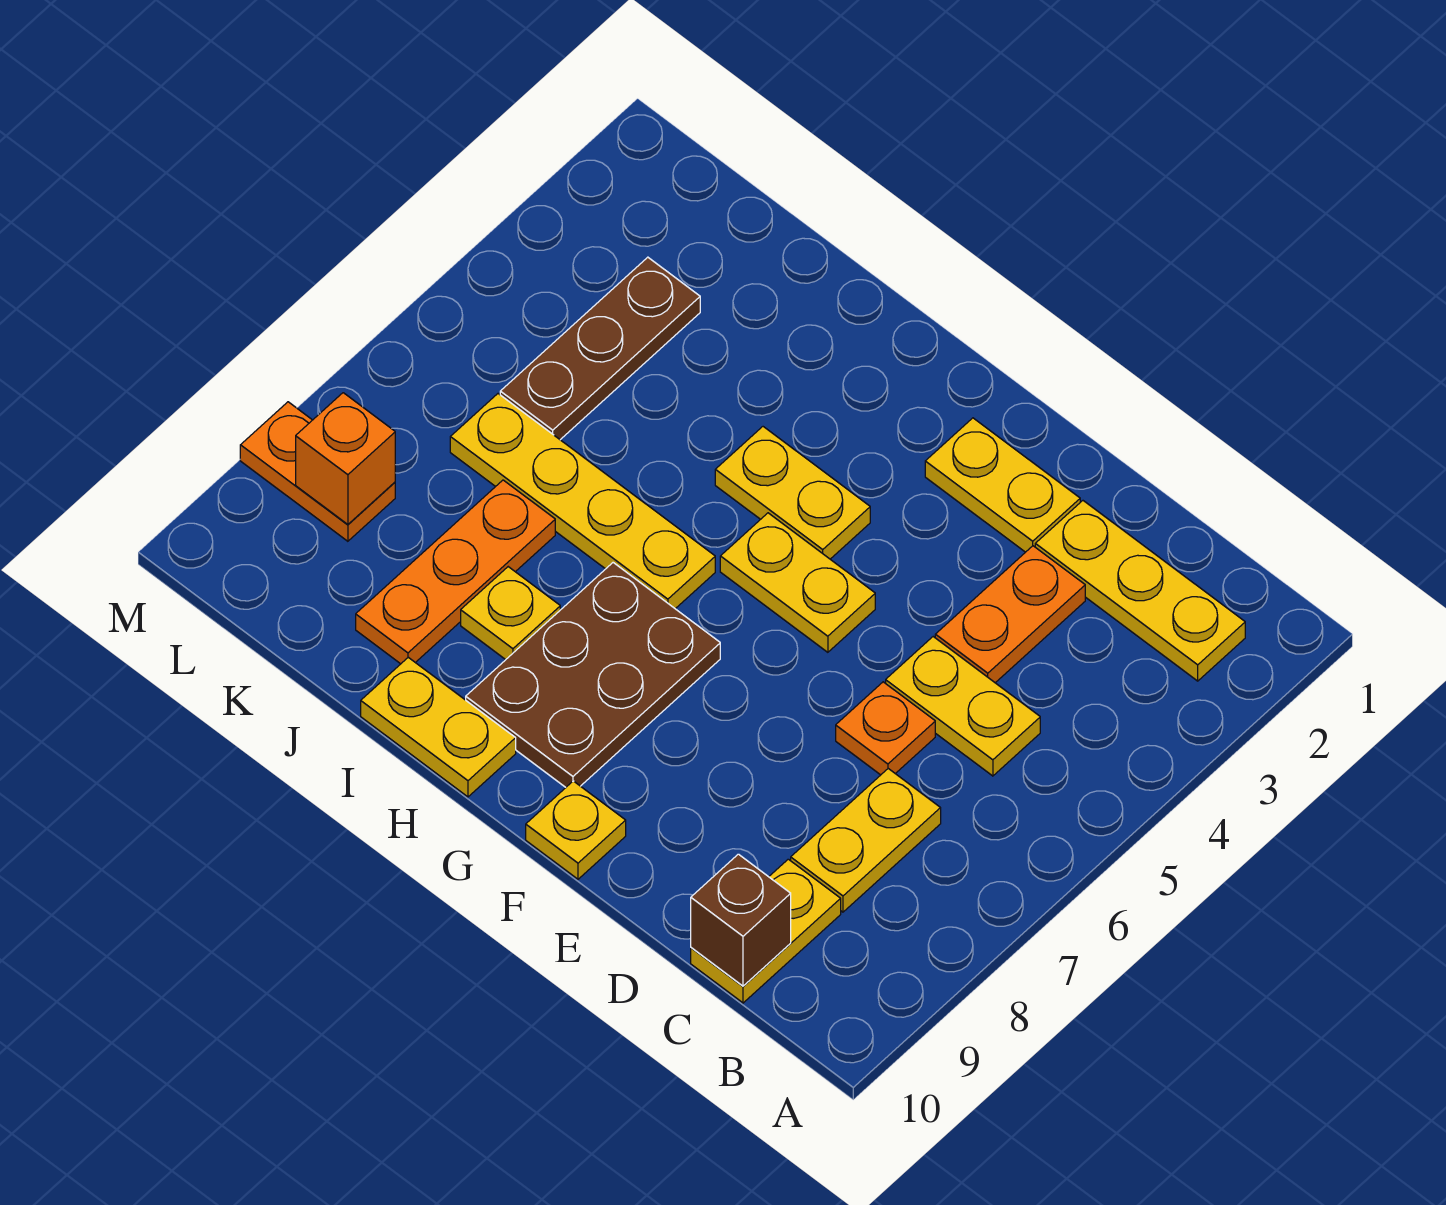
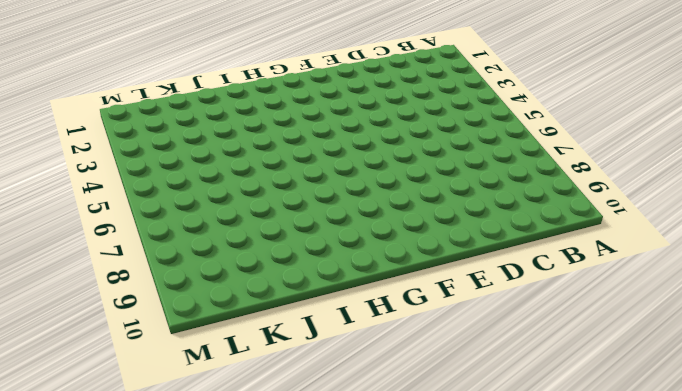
none -> yellow 1x3 plate [1035,501,1245,681]
none -> yellow 1x2 plate [886,637,1040,776]
none -> yellow 1x2 plate [791,769,941,912]

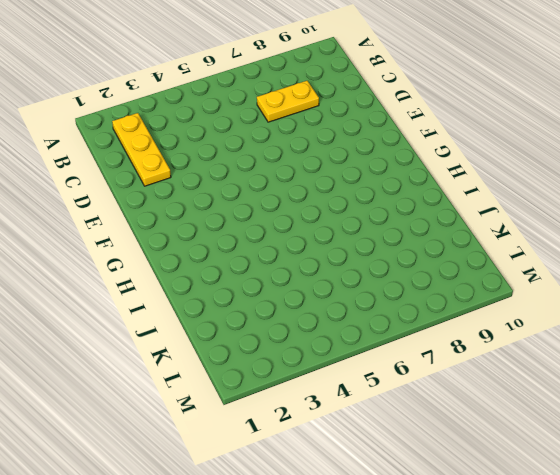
none -> yellow 1x2 plate [886,637,1040,776]
none -> yellow 1x2 plate [691,859,841,1003]
none -> orange 1x2 plate [935,546,1085,683]

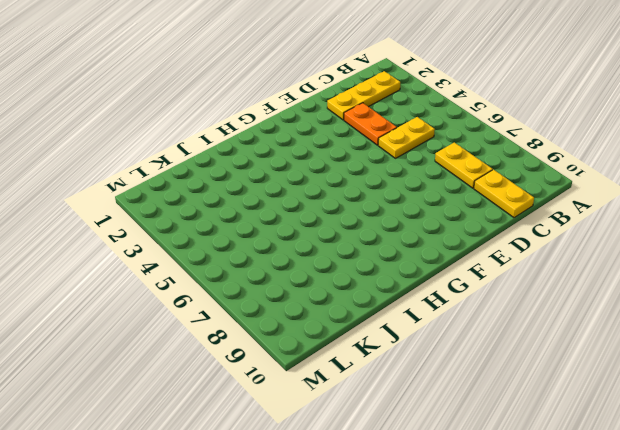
none -> orange 1x1 plate [836,682,935,775]
none -> yellow 1x2 plate [925,418,1080,552]
none -> yellow 1x2 plate [720,513,875,652]

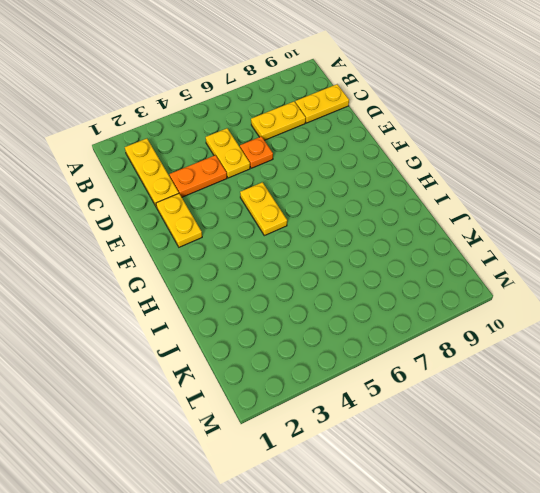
none -> yellow 1x1 plate [526,781,626,879]
none -> yellow 1x2 plate [715,427,870,559]
none -> brown 2x3 plate [466,563,720,787]

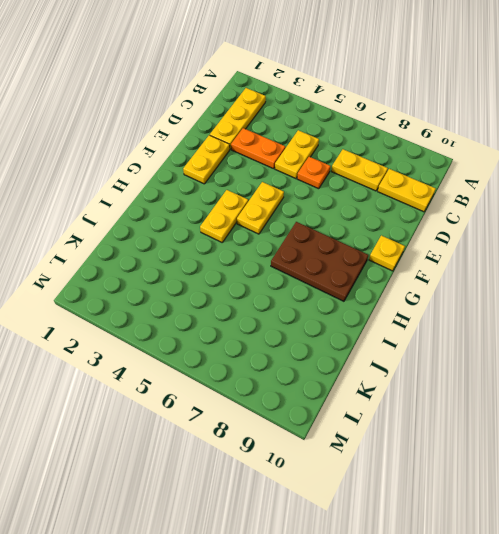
none -> yellow 1x4 plate [450,394,715,609]
none -> yellow 1x2 plate [361,657,516,797]
none -> yellow 1x1 plate [461,567,560,660]

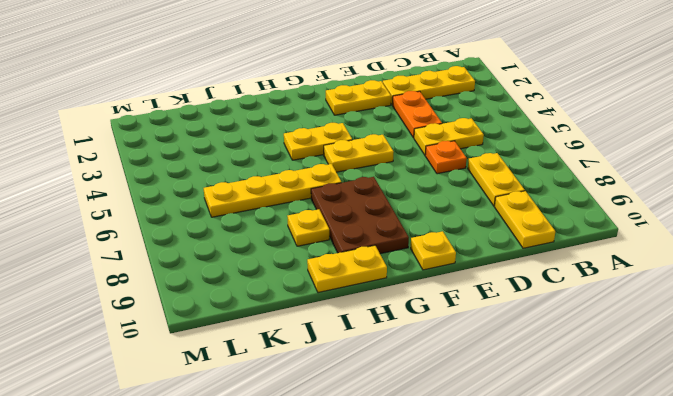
none -> orange 1x3 plate [356,480,555,664]
none -> brown 1x3 plate [500,257,700,440]
none -> orange 1x2 plate [240,402,395,541]

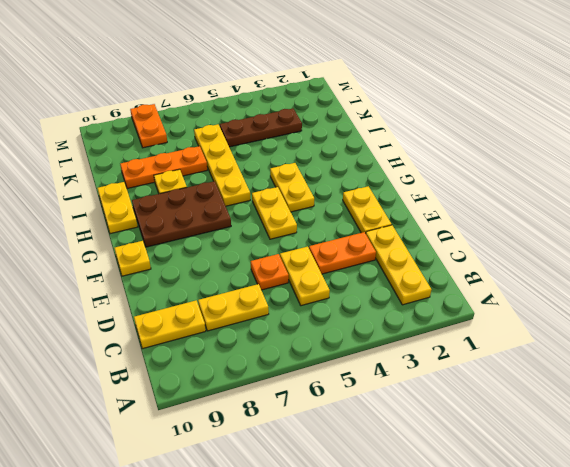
none -> brown 1x1 brick [691,854,791,986]
none -> orange 1x1 brick [296,393,395,524]

